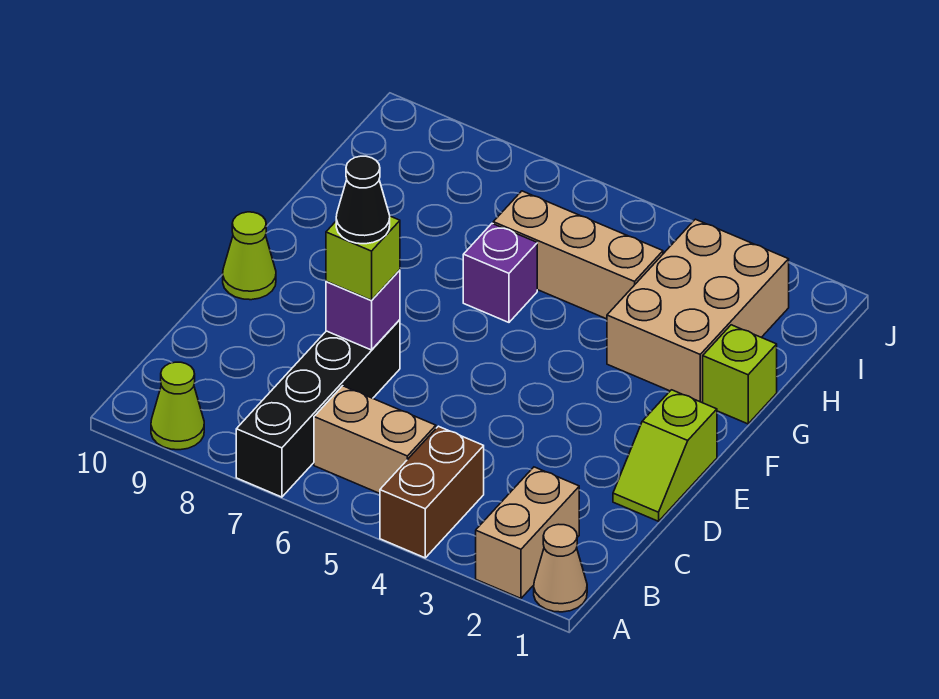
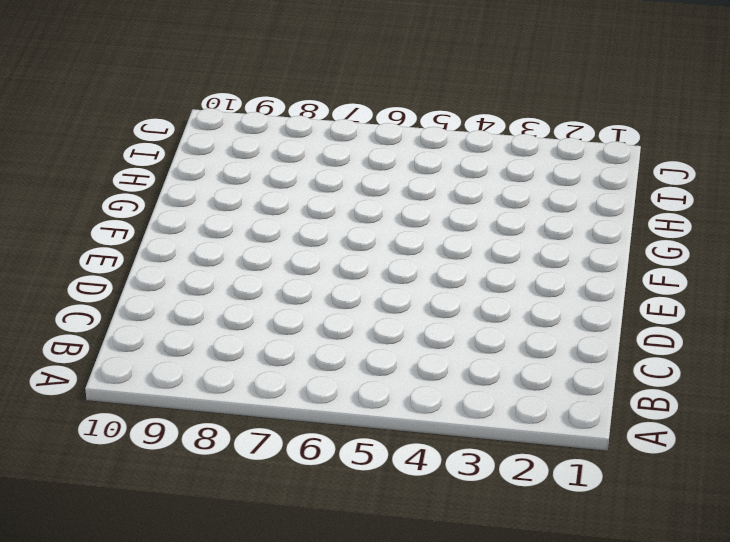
none -> tan 1x1 cone [534,524,587,612]
none -> tan 1x2 brick [476,467,579,598]
none -> brown 1x2 brick [380,426,484,558]

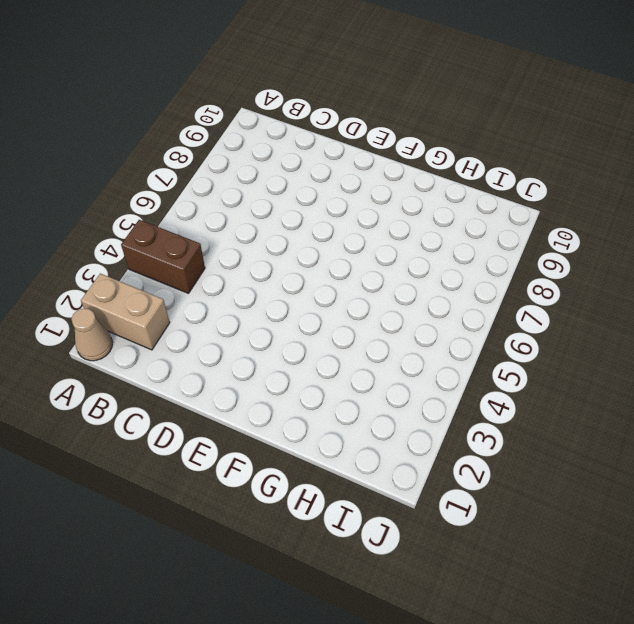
none -> black 1x4 brick [236,320,400,497]
none -> lime 1x1 cone [151,362,204,450]
none -> tan 1x2 brick [314,386,436,494]

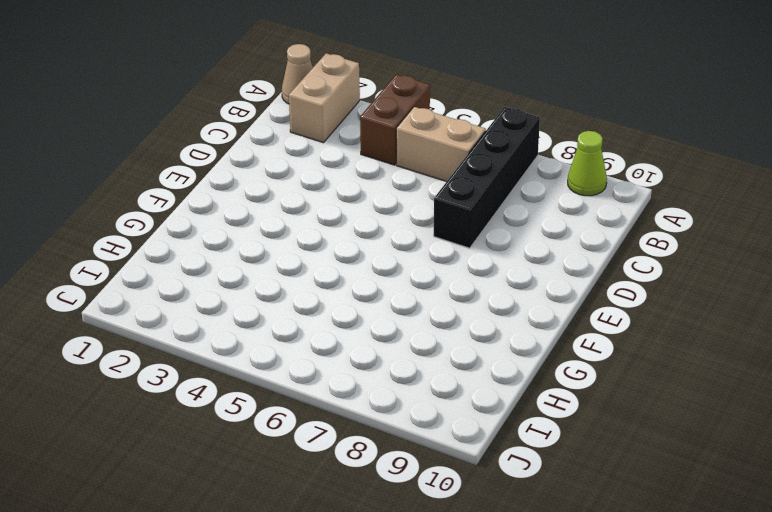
none -> lime 1x2 slope [613,390,717,521]
none -> lime 1x1 cone [223,212,276,300]
none -> lime 1x1 brick [703,325,777,424]

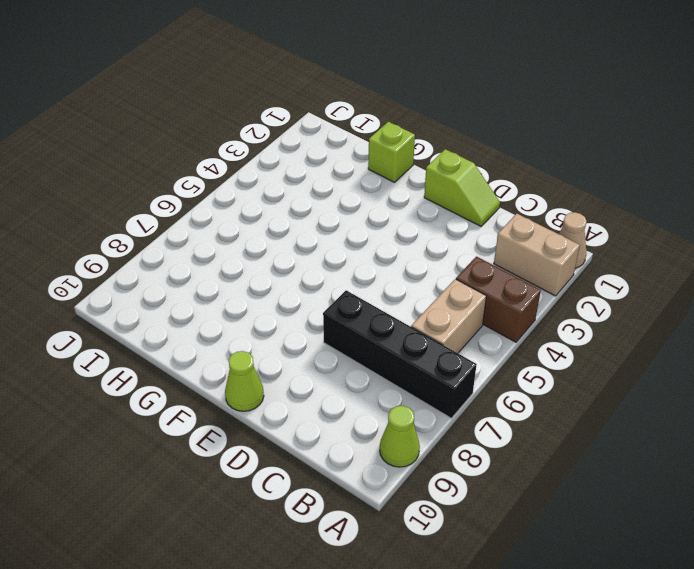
none -> tan 2x3 brick [607,219,789,402]
none -> purple 1x1 brick [463,224,537,322]
none -> tan 1x3 brick [493,191,663,319]

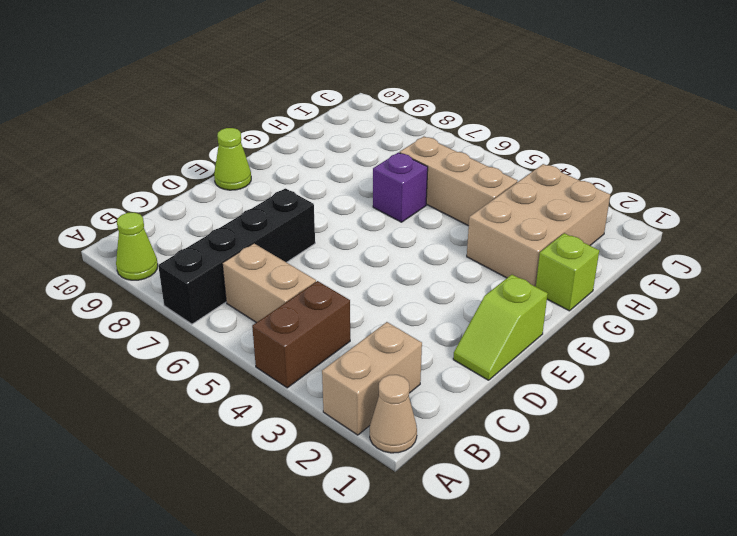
none -> purple 1x1 brick [326,270,400,350]
none -> lime 1x1 brick [326,216,400,300]
none -> black 1x1 cone [336,156,390,244]

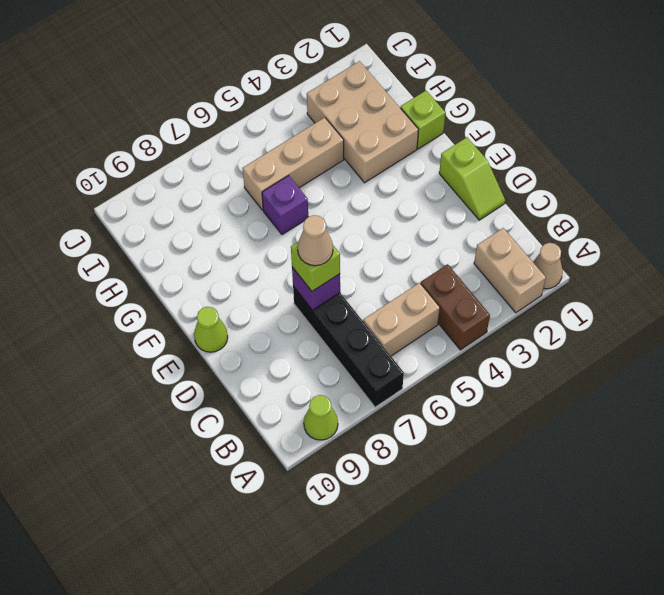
tan 1x1 cone [298,215,333,266] -> black 1x1 cone [336,156,390,244]

